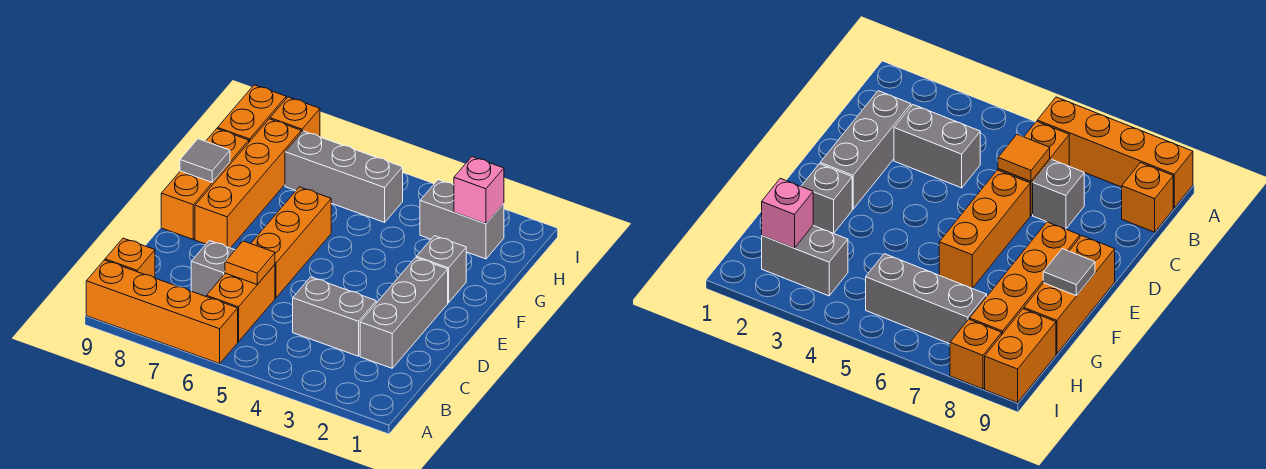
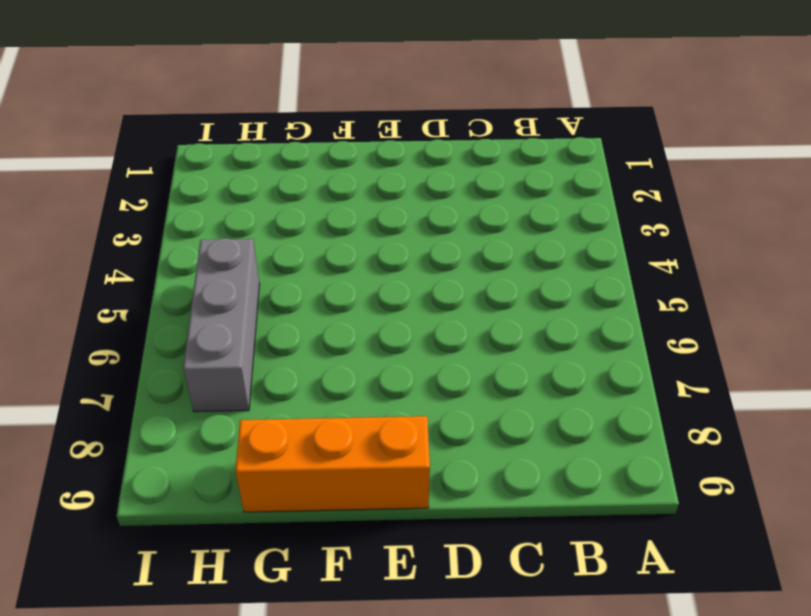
none -> orange 1x4 brick [86,260,238,364]
none -> orange 1x2 brick [206,265,275,342]
none -> orange 1x1 brick [105,238,155,278]

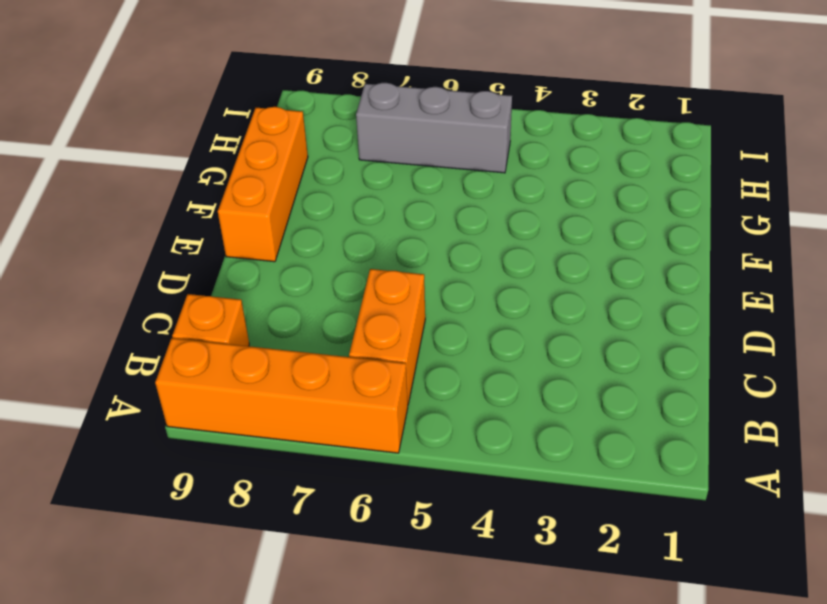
none -> grey 1x3 brick [360,258,448,368]
none -> grey 1x2 brick [293,277,376,356]
none -> grey 1x1 brick [191,241,235,296]

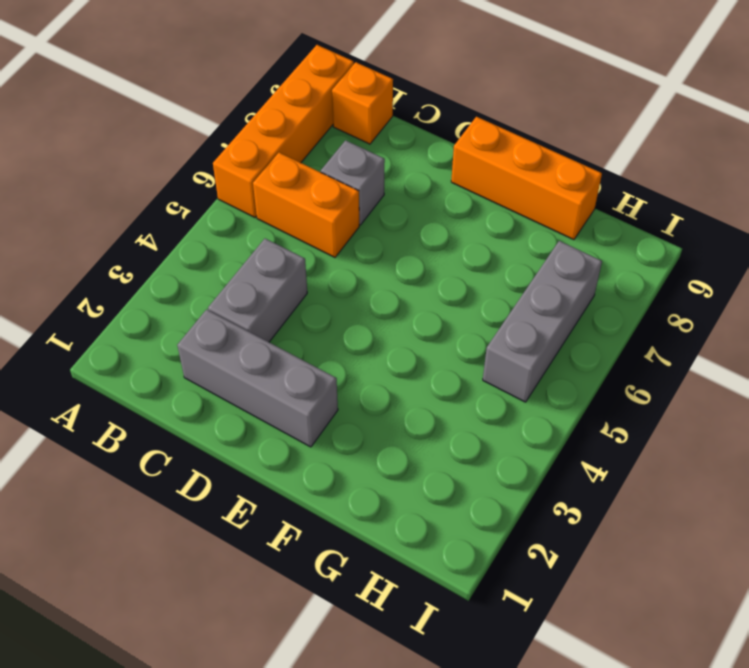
none -> orange 1x3 brick [251,187,331,298]
none -> orange 1x4 brick [195,119,301,248]
none -> grey 1x1 brick [416,236,466,303]

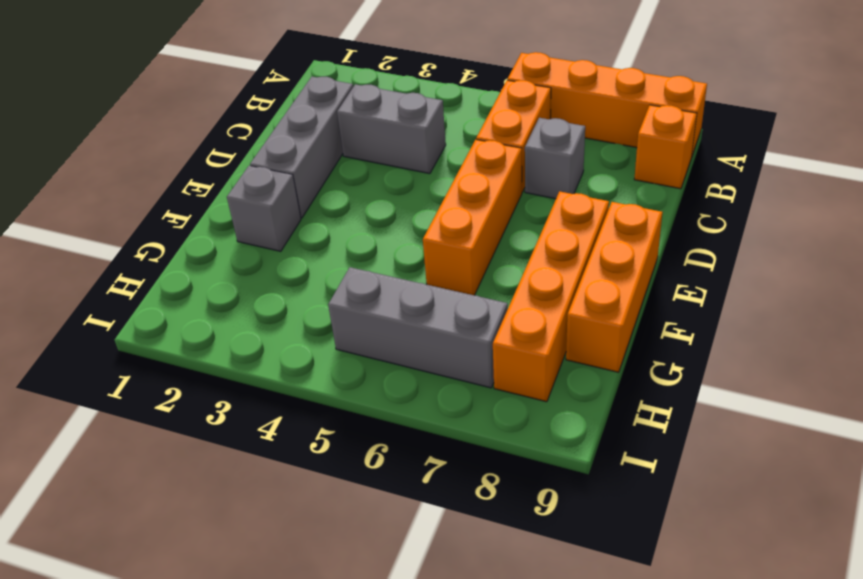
none -> grey 1x2 brick [420,180,504,259]
none -> orange 1x2 brick [218,85,286,142]
none -> orange 1x1 brick [270,97,320,137]

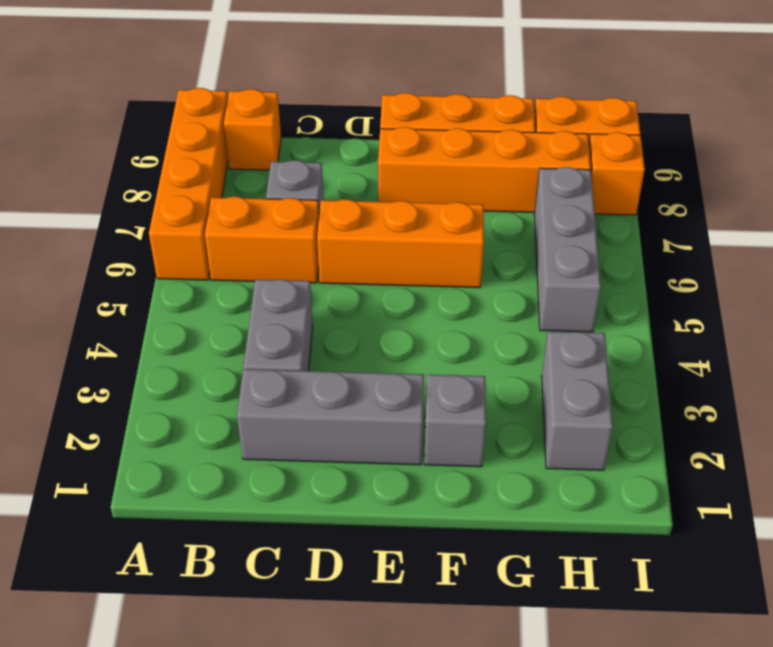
none -> orange 1x1 tile [225,241,275,284]
none -> grey 1x1 tile [180,139,230,182]
none -> pink 1x1 brick [454,157,504,224]

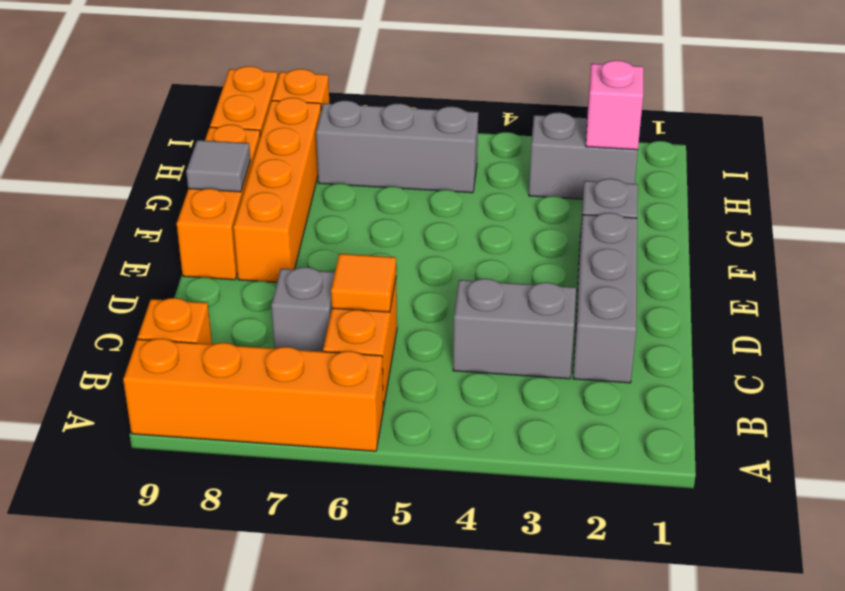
none -> orange 1x3 brick [251,187,331,298]

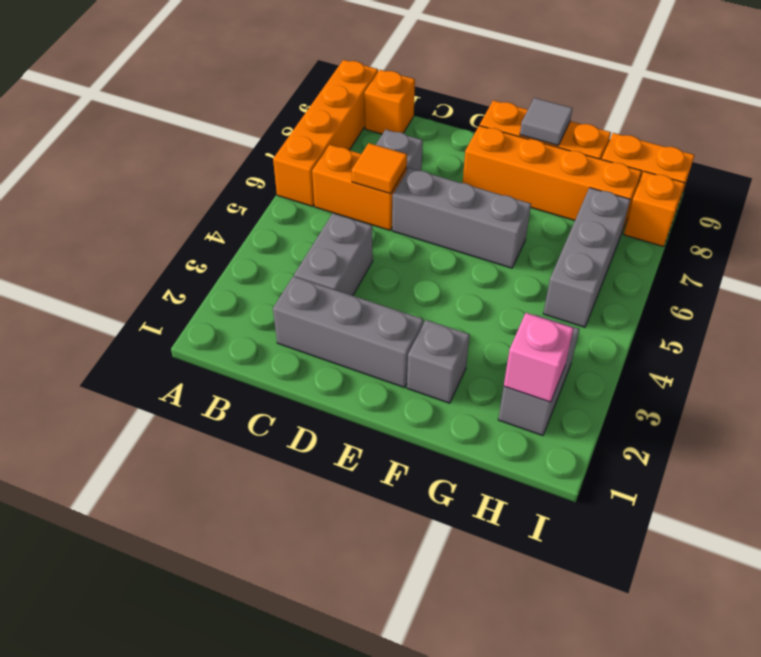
grey 1x3 brick [392,168,531,268] -> orange 1x3 brick [251,187,331,298]

